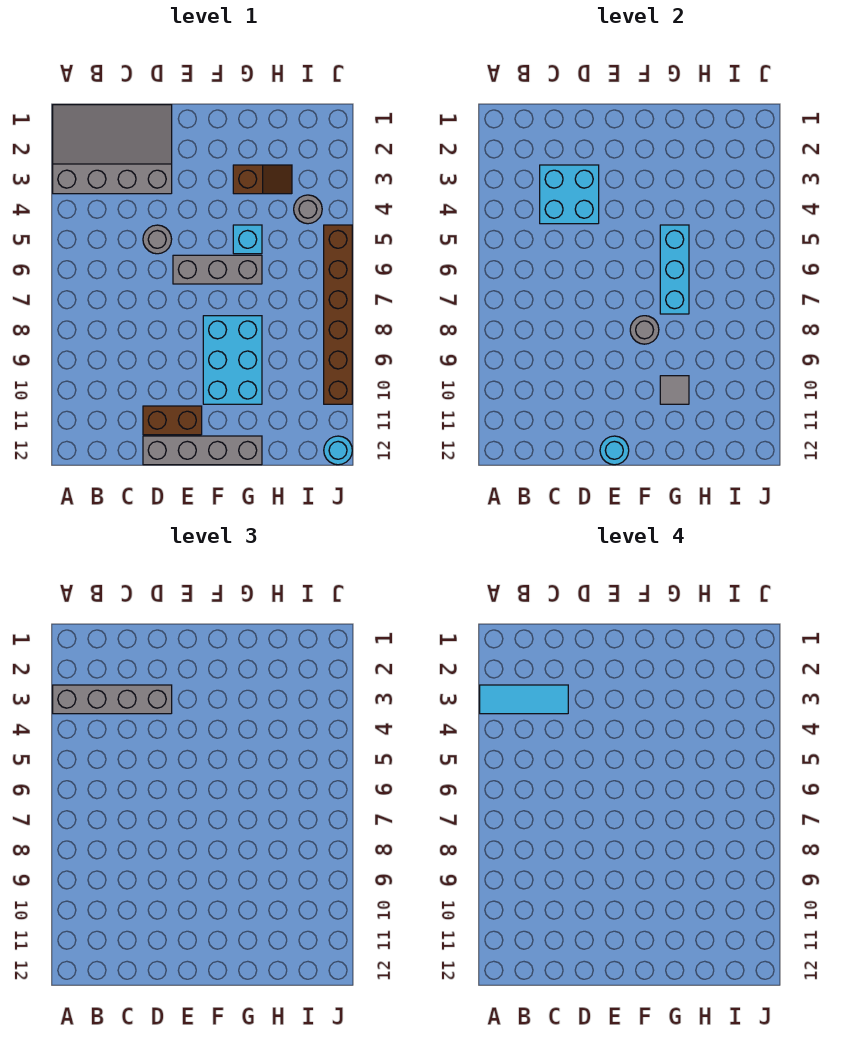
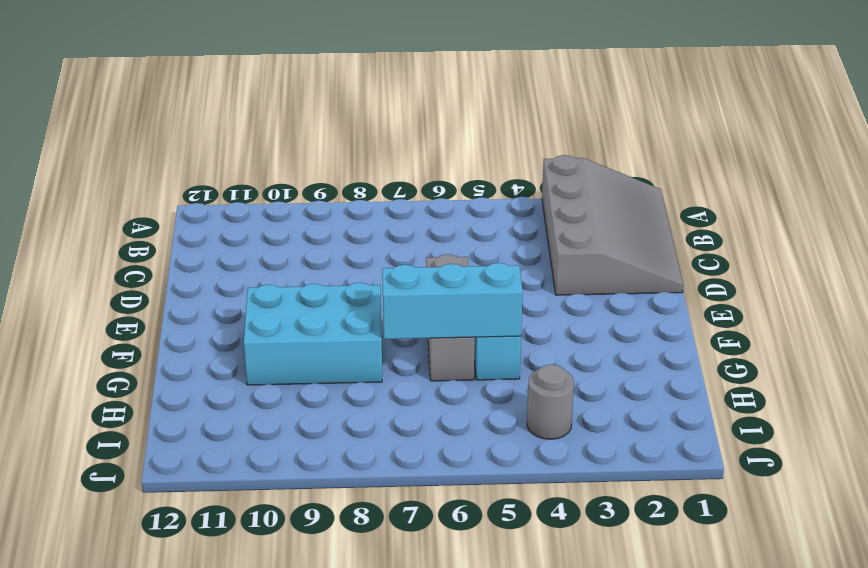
none -> grey 1x1 round brick [143,225,172,254]
none -> brown 1x2 brick [143,406,202,435]
none -> grey 1x4 brick [143,436,262,465]

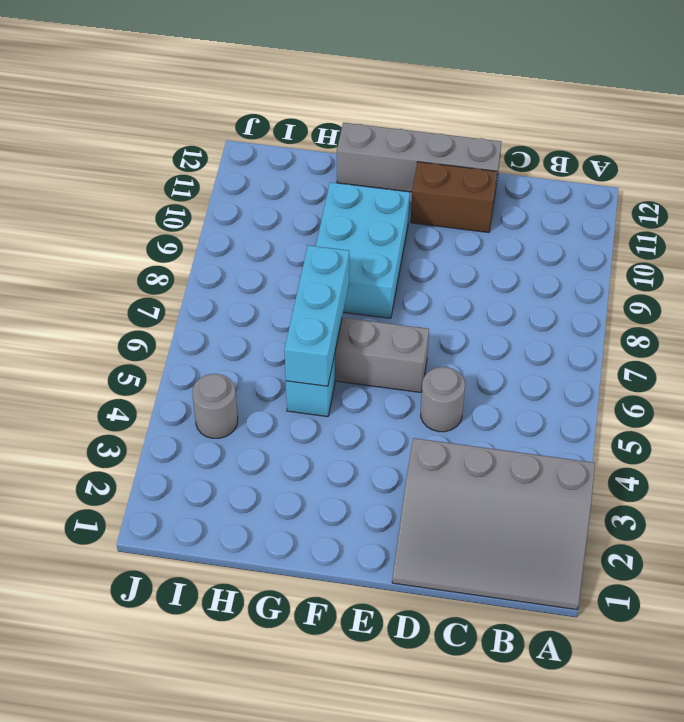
none -> brown 1x2 slope [233,165,292,194]
none -> brown 1x6 brick [324,225,352,404]
none -> cyan 1x1 round brick [324,436,352,465]

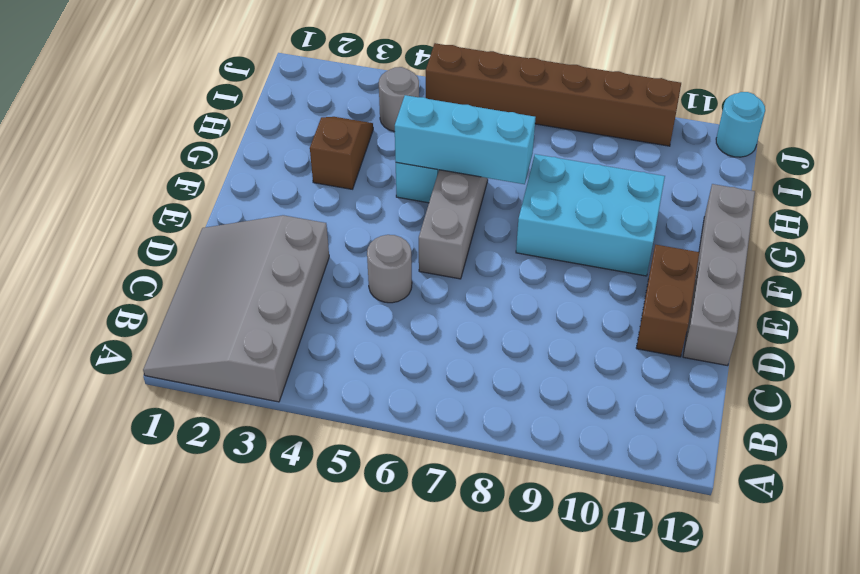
none -> cyan 2x2 brick [540,165,599,224]
none -> cyan 1x1 round brick [600,436,629,465]
none -> grey 1x1 round brick [630,316,659,344]

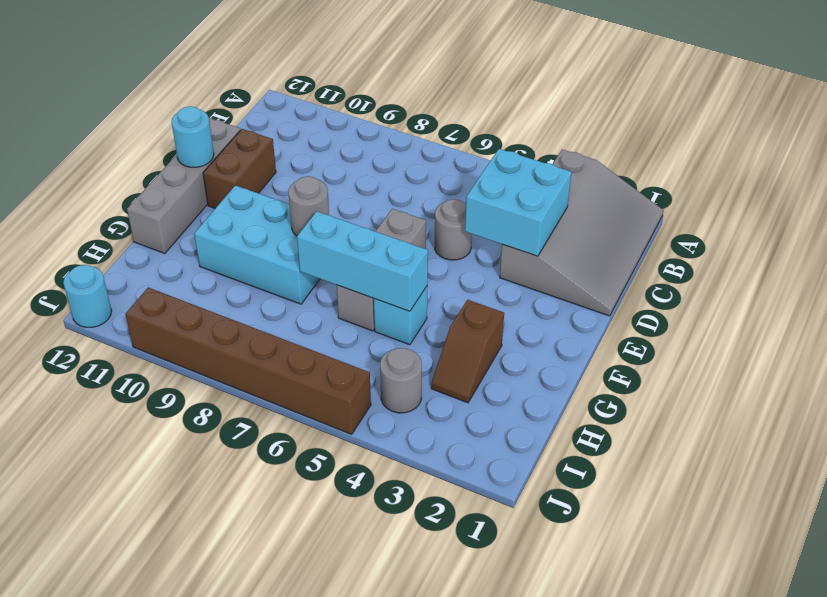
none -> grey 1x1 tile [660,376,689,404]
none -> grey 1x4 brick [53,685,172,714]
none -> cyan 1x3 tile [480,685,568,714]

